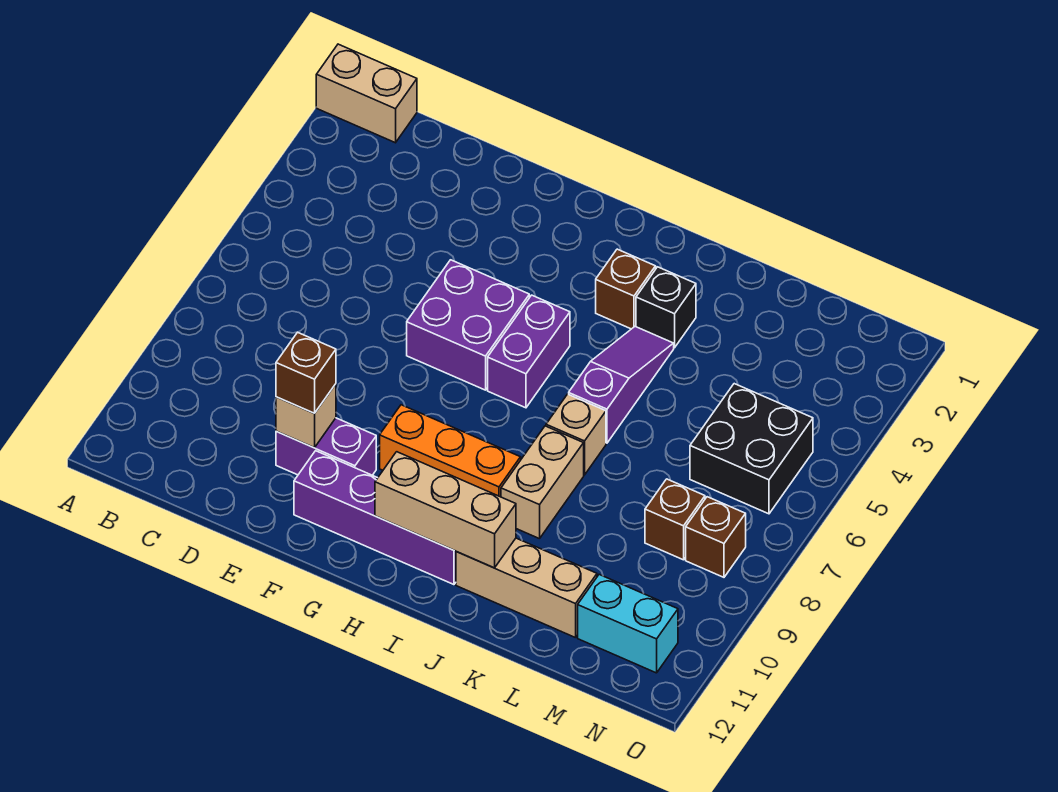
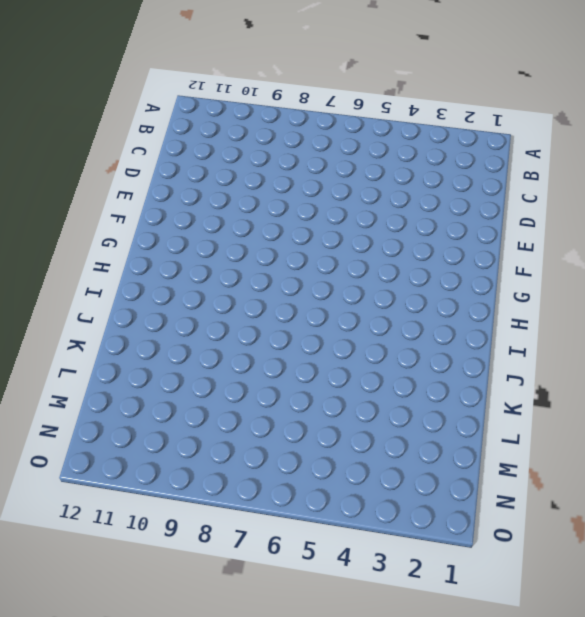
none -> tan 1x2 brick [316,44,417,143]
none -> purple 1x2 brick [276,418,376,475]
none -> purple 2x2 brick [407,260,529,390]

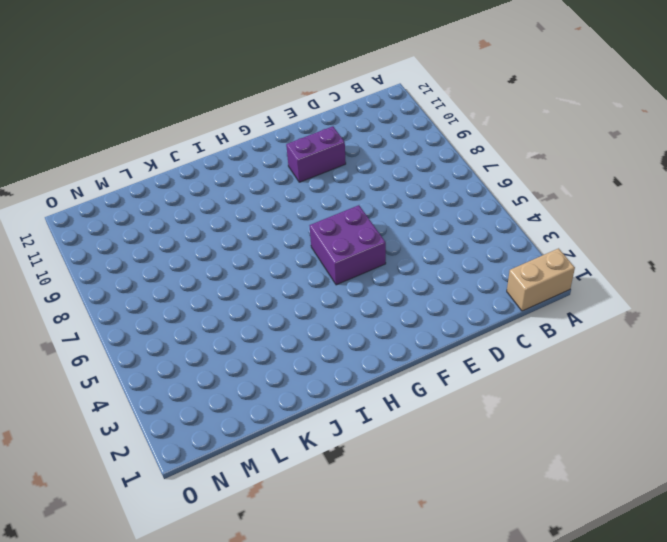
none -> purple 1x4 brick [294,451,456,585]
none -> orange 1x3 brick [380,405,521,497]
none -> purple 1x2 brick [488,295,570,408]

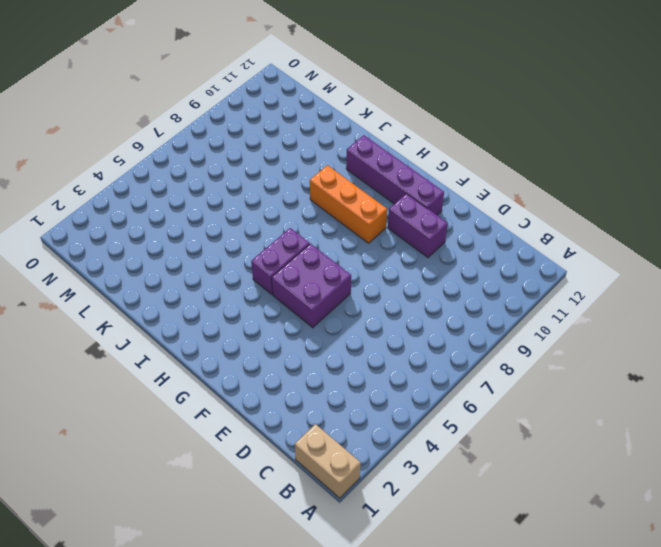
none -> brown 1x1 brick [596,249,656,329]
none -> black 1x1 brick [636,267,696,348]
none -> purple 1x3 slope [569,327,674,443]

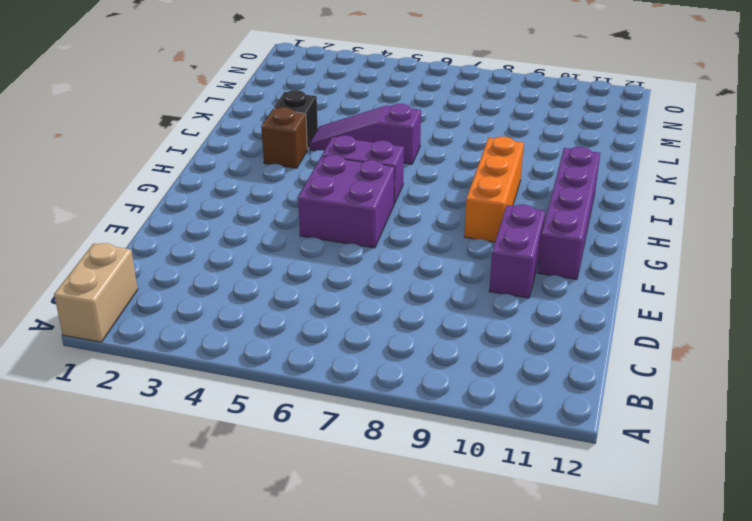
none -> tan 1x1 brick [546,394,606,475]
none -> tan 1x2 brick [501,426,584,539]
none -> tan 1x3 brick [456,538,597,638]

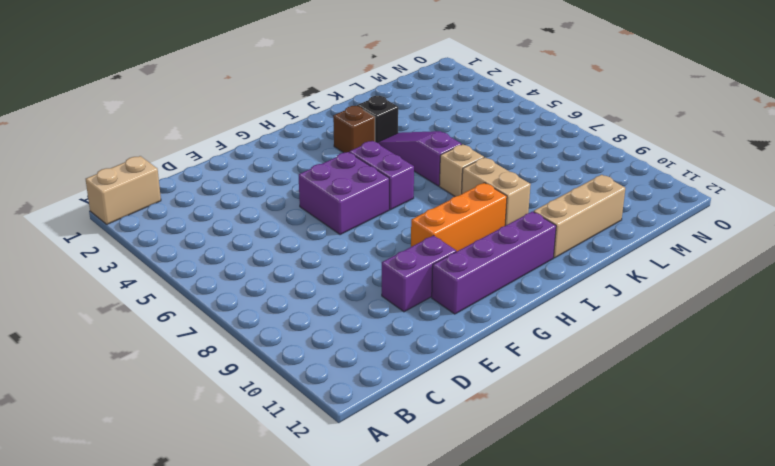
none -> black 2x2 brick [690,384,813,514]
none -> brown 1x1 brick [645,479,705,560]
none -> cyan 1x2 brick [578,575,678,673]

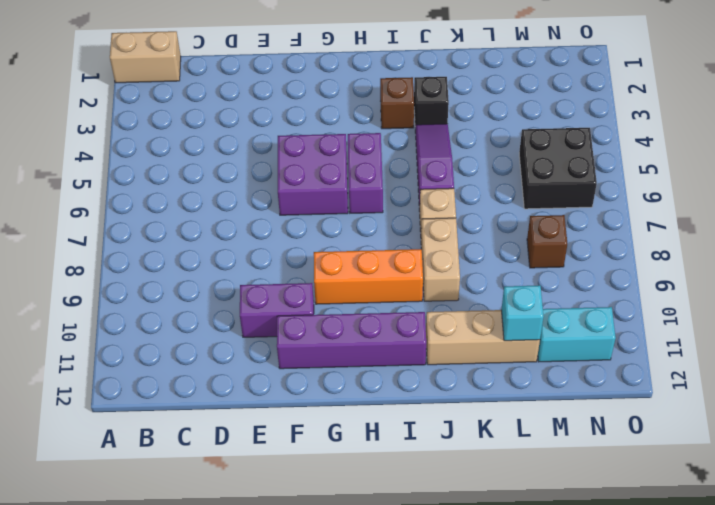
cyan 1x1 brick [501,285,544,341] -> none
none -> brown 1x1 brick [686,497,746,577]
none -> tan 1x1 brick [276,384,336,448]
none -> tan 1x3 brick [375,452,516,568]

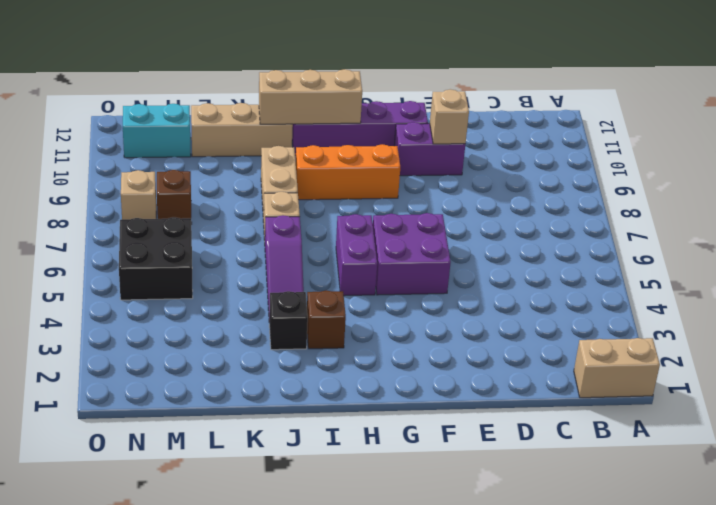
tan 1x1 brick [121,170,156,219] -> brown 1x1 brick [686,497,746,577]
none -> brown 1x1 brick [276,332,336,413]

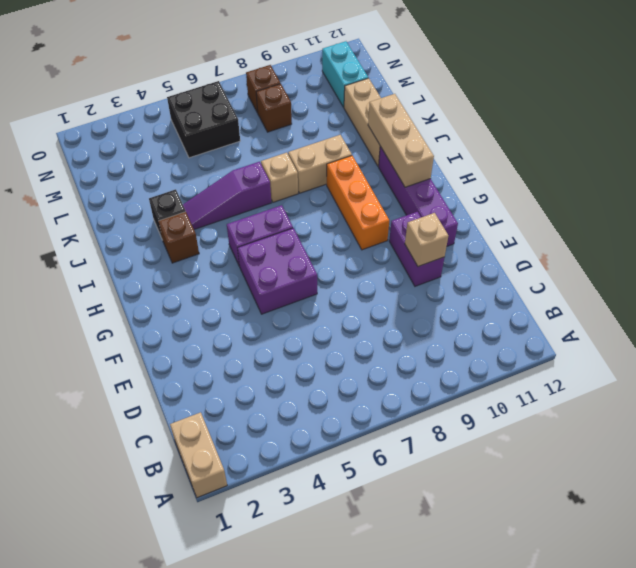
none -> brown 1x1 brick [276,332,336,413]

